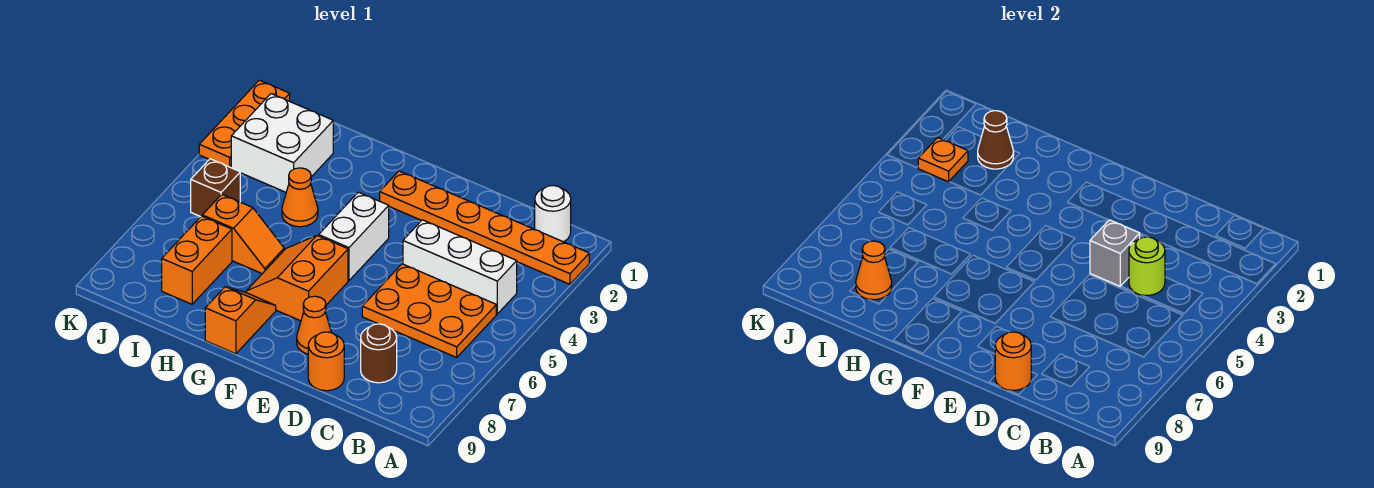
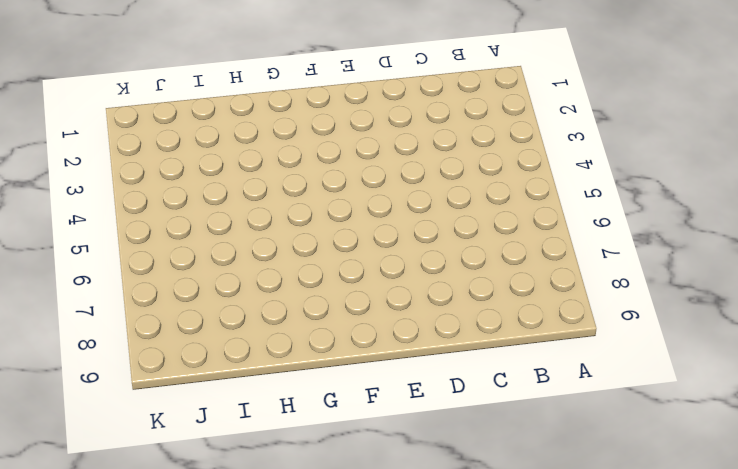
none -> orange 1x6 plate [380,171,589,284]
none -> white 1x1 round brick [535,185,571,242]
none -> white 1x3 brick [403,220,517,314]

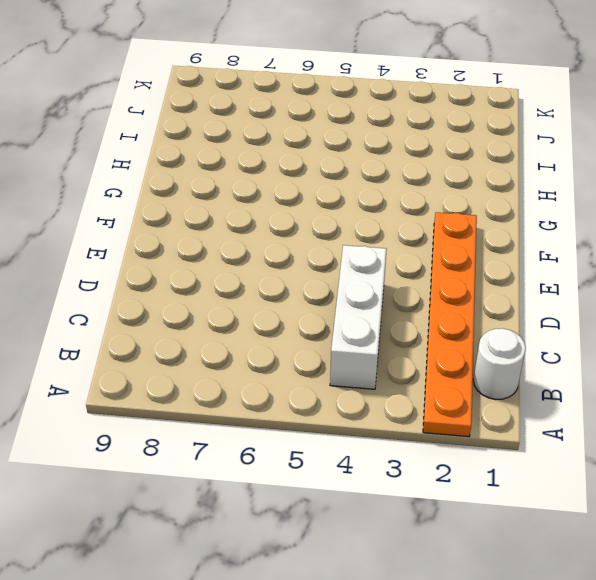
none -> orange 2x3 plate [362,264,496,357]
none -> brown 1x1 round brick [361,324,397,383]
none -> orange 1x1 round brick [308,332,344,391]

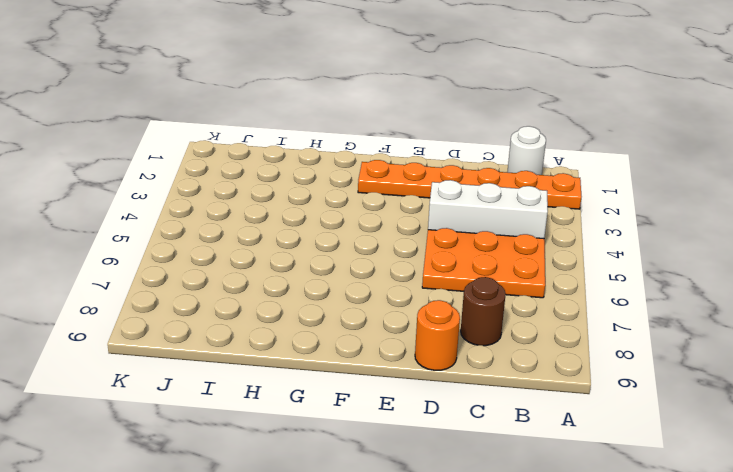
none -> orange 1x1 cone [297,296,331,354]
none -> white 1x2 brick [319,192,389,280]
none -> orange 2x2 slope [246,236,348,321]

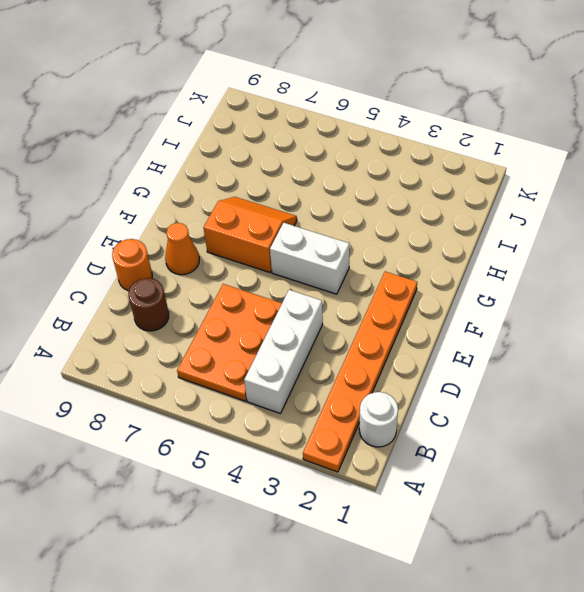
none -> orange 1x2 slope [205,287,276,354]
none -> orange 1x1 cone [282,168,318,227]
none -> orange 1x2 slope [202,194,284,274]

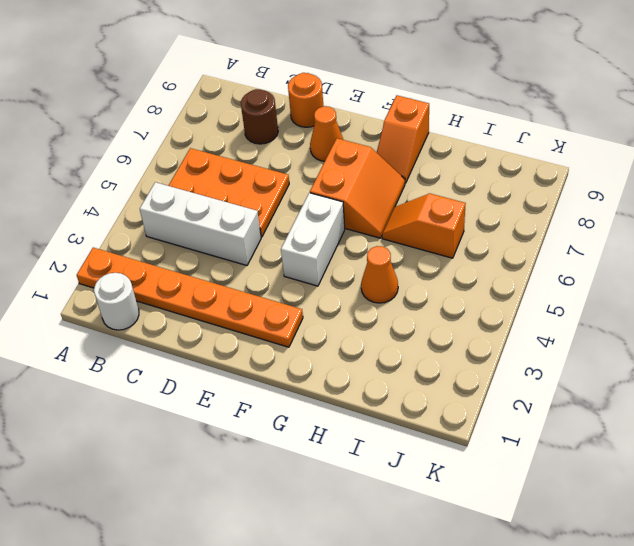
none -> white 2x2 brick [231,94,333,192]
none -> orange 1x2 brick [162,216,232,304]
none -> brown 1x1 brick [191,159,240,217]

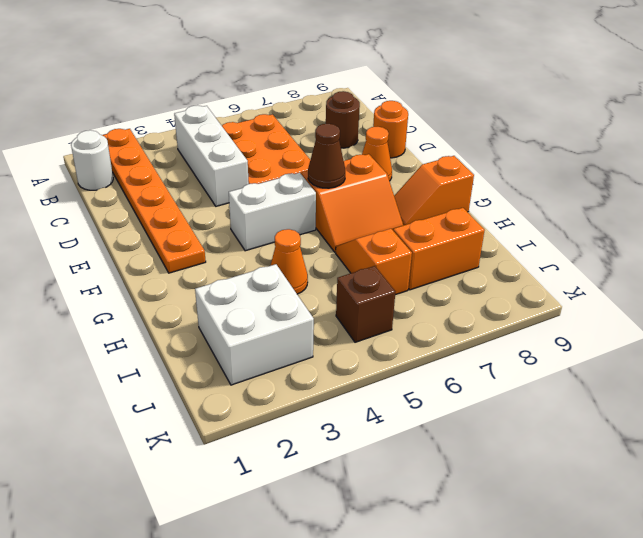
brown 1x1 cone [308,124,345,188] -> brown 1x1 cone moved to [978,111,1014,169]
none -> orange 1x3 plate [199,80,290,167]
none -> lime 1x1 round brick [1129,237,1165,295]
none -> grey 1x1 brick [1090,220,1140,286]

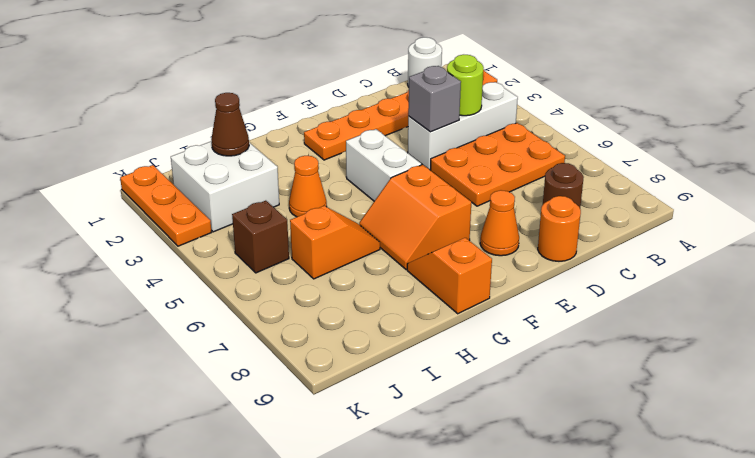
none -> orange 1x2 brick [162,216,232,304]
none -> orange 1x1 round brick [995,332,1031,390]
none -> orange 1x1 cone [856,241,892,300]

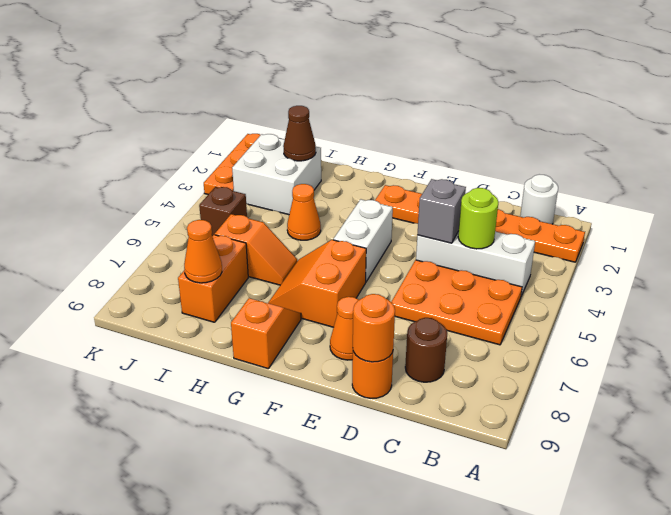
none -> orange 1x1 plate [918,138,968,182]

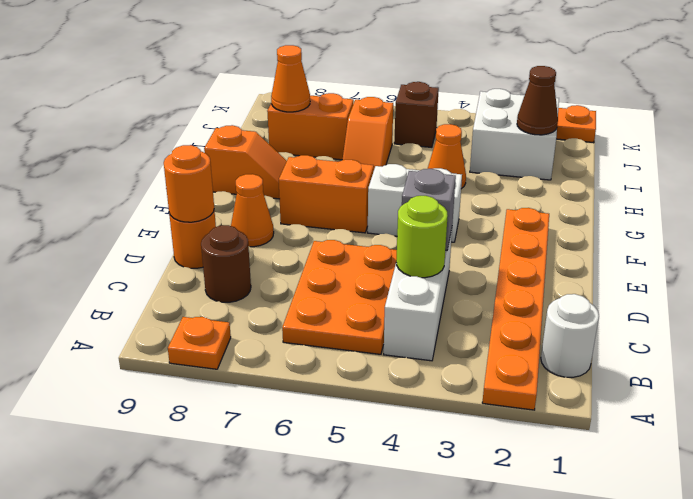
orange 1x1 plate [168,317,231,369] -> orange 1x1 plate moved to [918,138,968,182]

